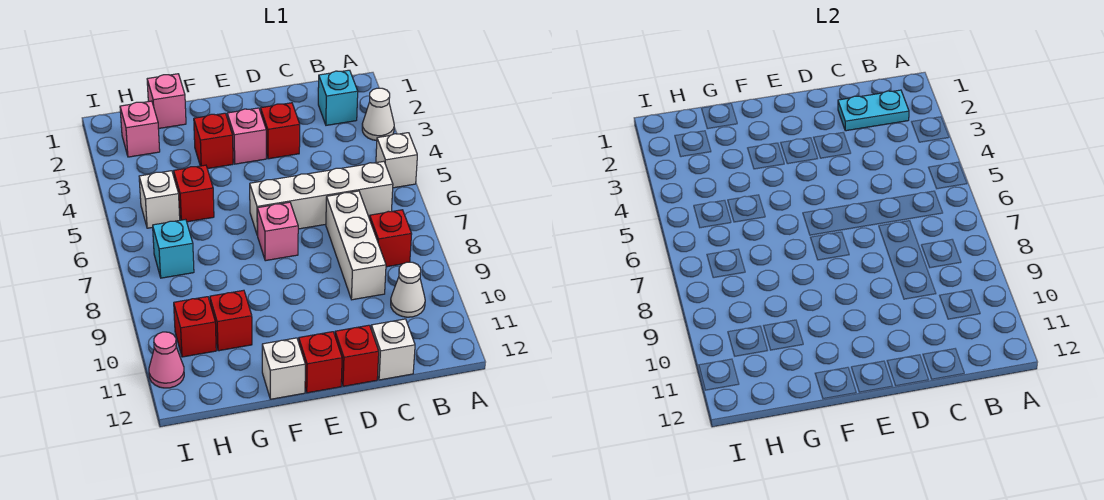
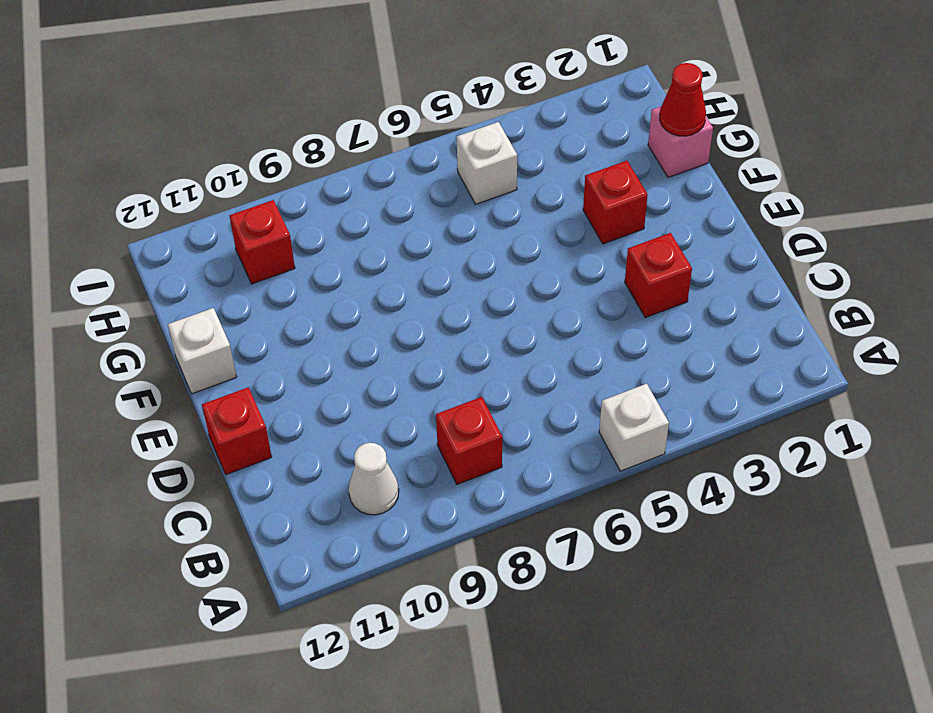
red 1x1 cone [660,63,706,136] -> none
none -> white 1x1 cone [362,88,394,141]
none -> cyan 1x1 brick [318,70,358,125]
none -> white 1x4 brick [250,161,393,235]

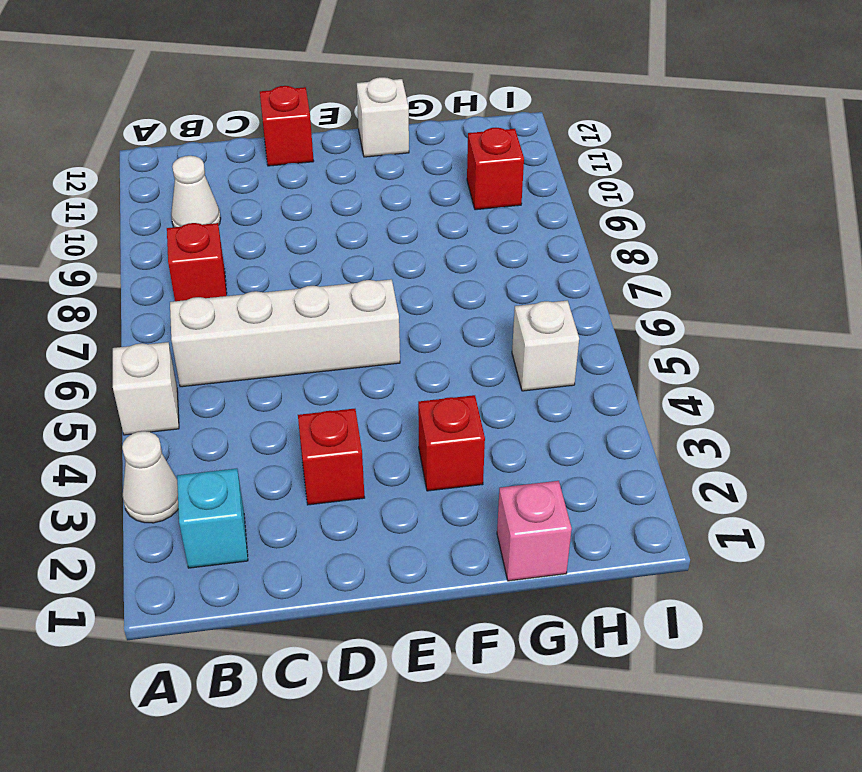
none -> white 1x3 brick [326,191,386,300]
none -> white 1x1 brick [371,319,415,380]
none -> pink 1x1 brick [227,108,266,164]

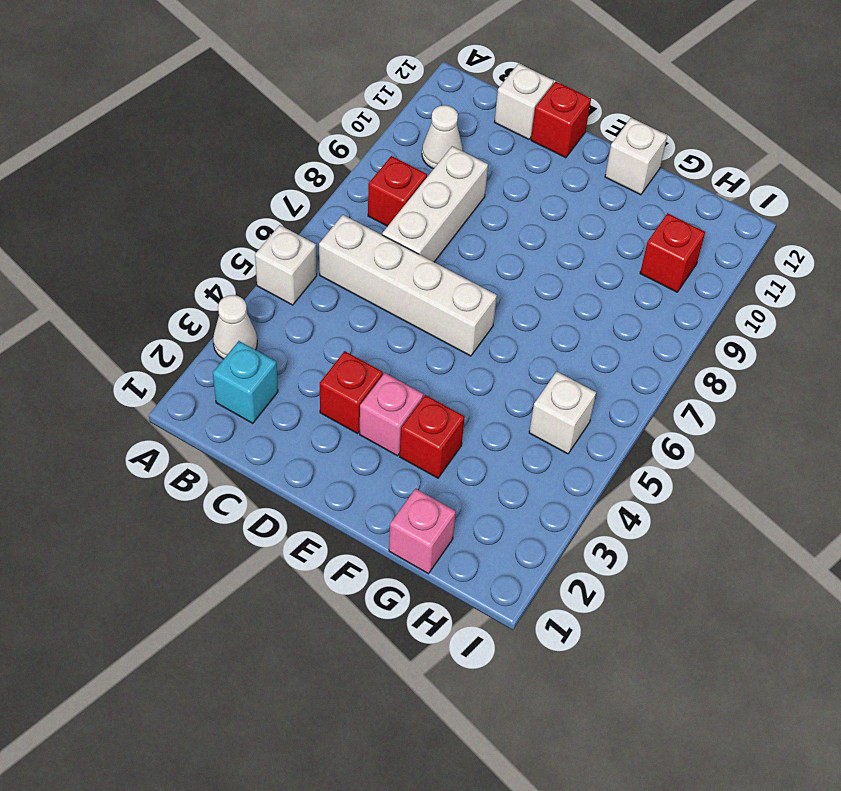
none -> pink 1x1 brick [257,202,298,261]
none -> red 1x1 brick [299,332,342,393]
none -> red 1x1 brick [174,165,214,222]

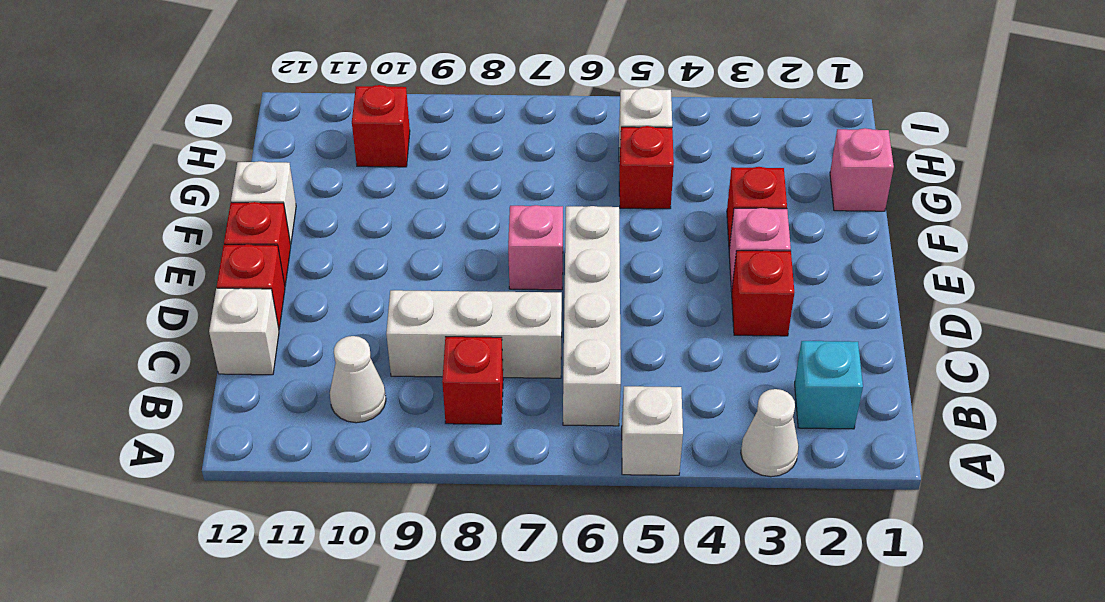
none -> red 1x1 brick [210,290,252,351]
none -> pink 1x1 brick [120,101,160,157]
none -> cyan 1x1 brick [153,219,194,278]

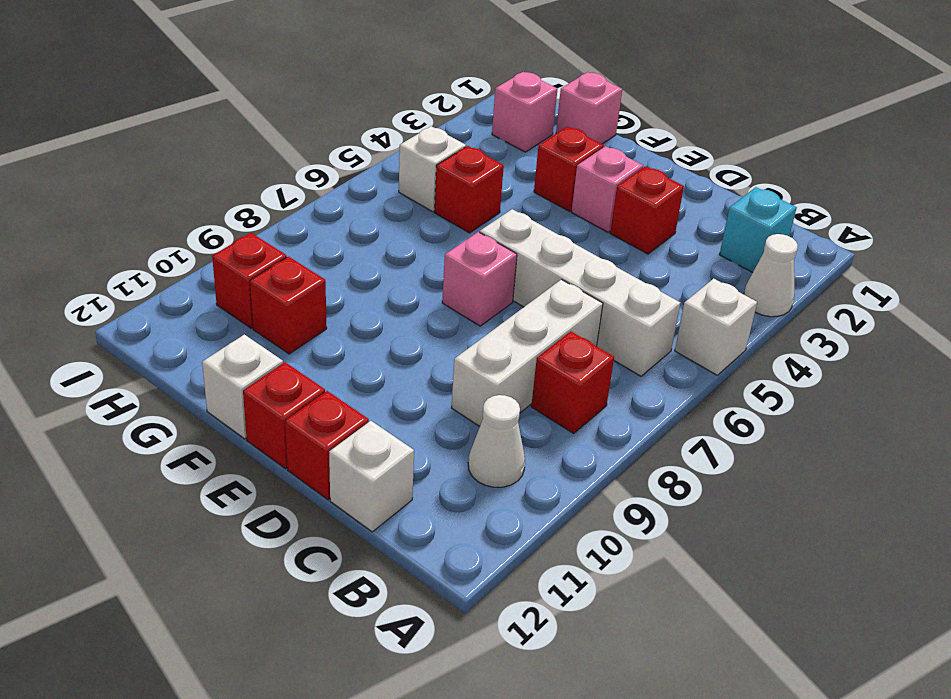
none -> cyan 1x1 brick [153,219,194,278]
none -> pink 1x1 cone [149,332,184,388]
none -> cyan 1x2 plate [838,90,909,131]

